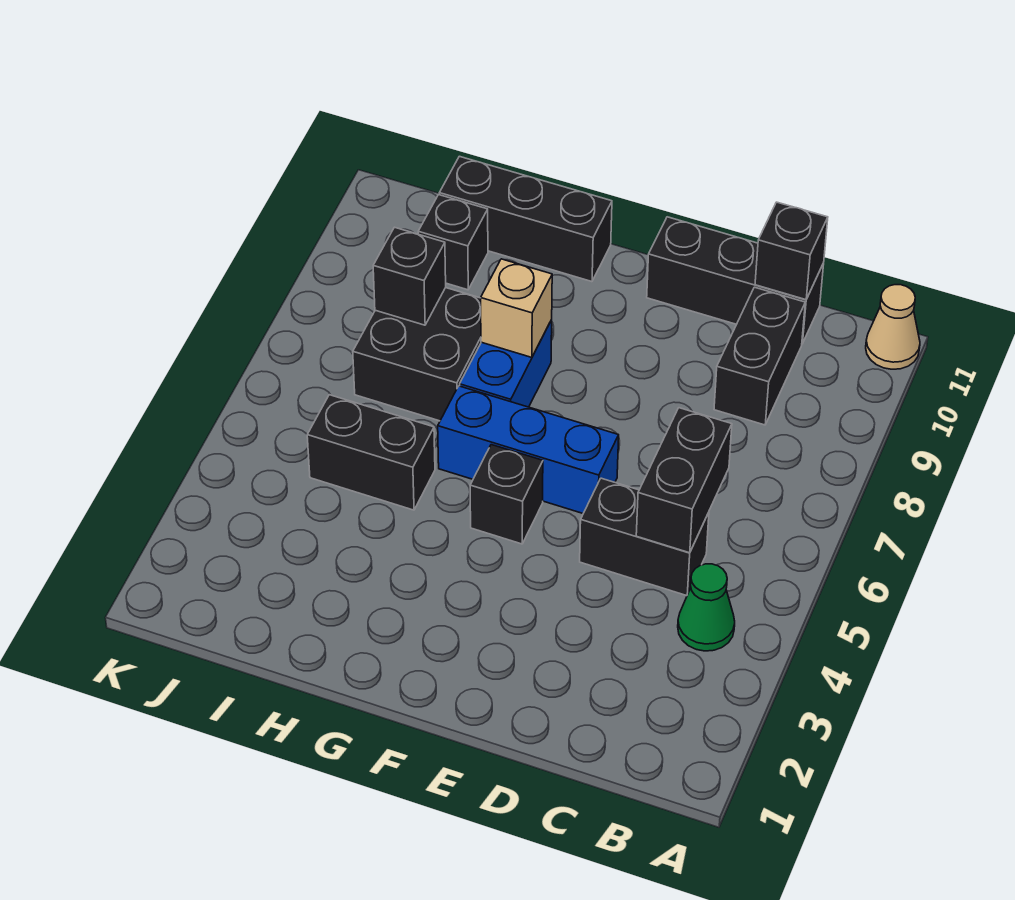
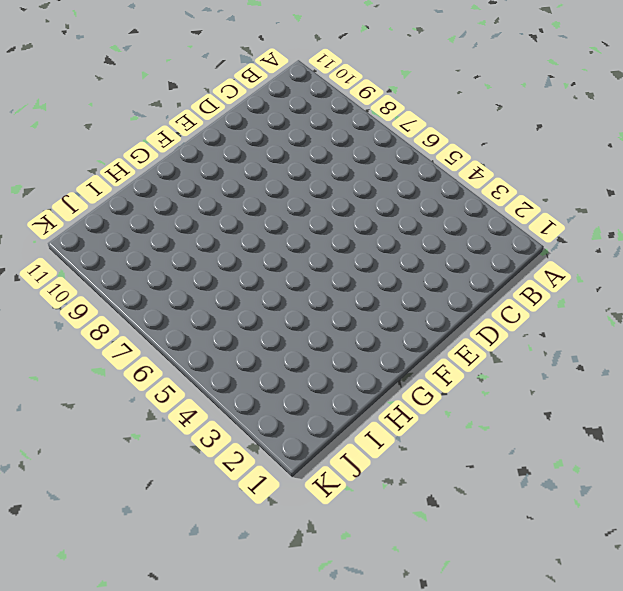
none -> tan 1x1 cone [866,285,920,369]
none -> green 1x1 cone [678,564,735,651]
none -> black 1x2 brick [580,478,709,596]

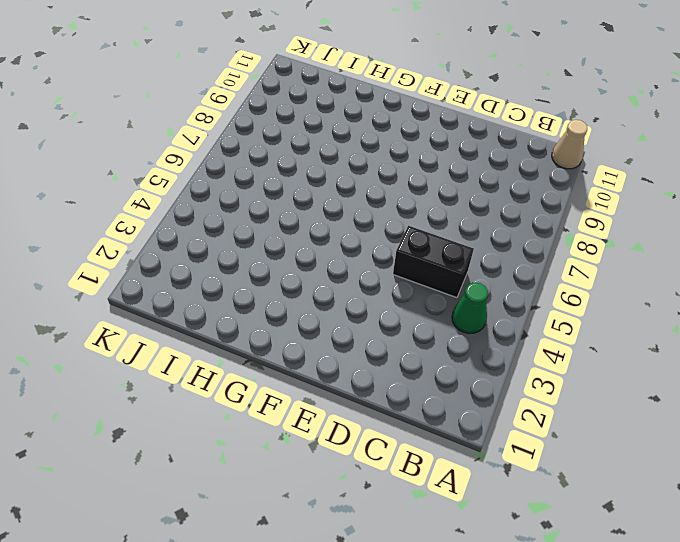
none -> black 1x2 brick [714,287,805,425]
none -> black 1x3 brick [647,217,824,344]
none -> blue 1x3 brick [438,386,619,513]

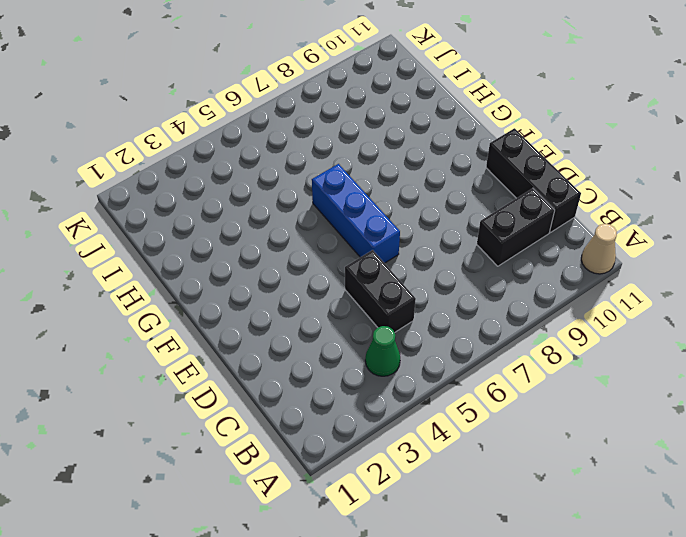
none -> black 1x1 brick [470,445,543,544]
none -> blue 1x2 brick [460,320,552,407]
none -> black 1x3 brick [439,156,612,282]

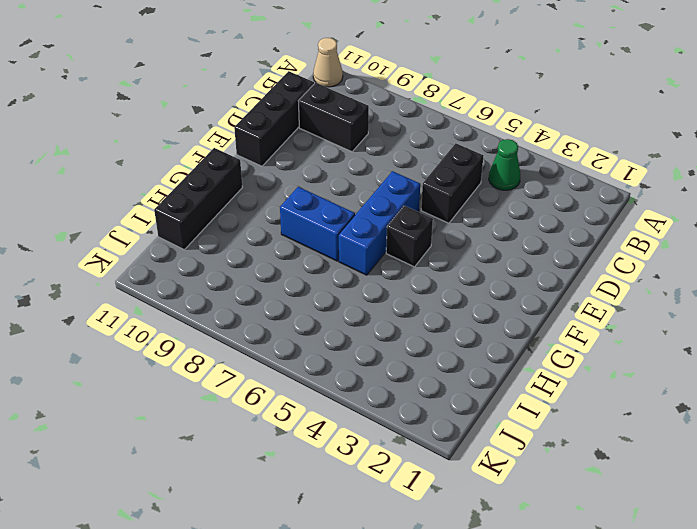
none -> black 1x2 brick [307,395,435,510]
none -> black 2x2 brick [353,288,481,421]
none -> black 1x1 brick [418,195,488,290]

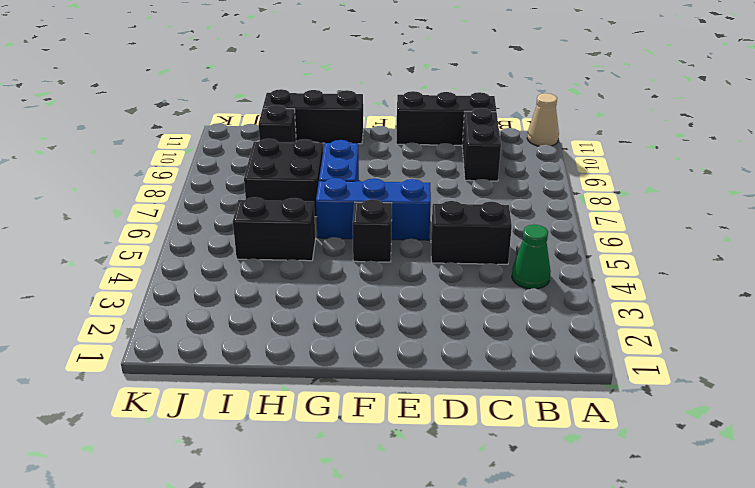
none -> black 1x2 brick [636,408,732,553]
none -> black 1x1 brick [755,202,828,300]
none -> tan 1x1 brick [481,259,552,357]

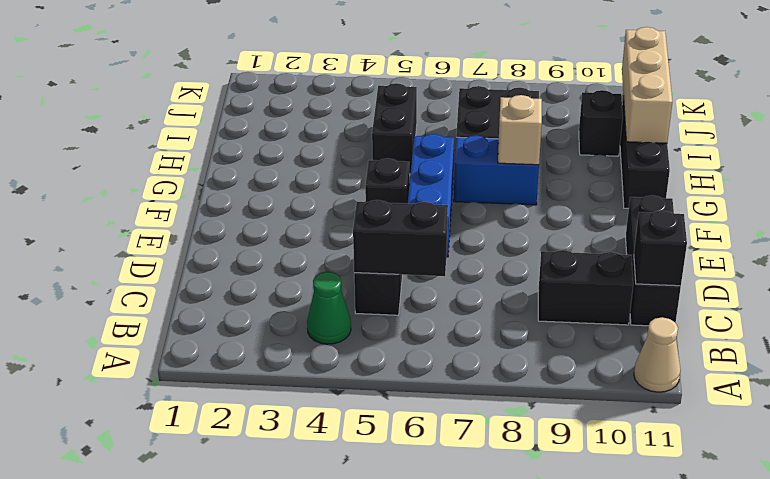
tan 1x3 brick [622,27,672,143] -> none
none -> black 1x1 brick [373,227,446,325]

